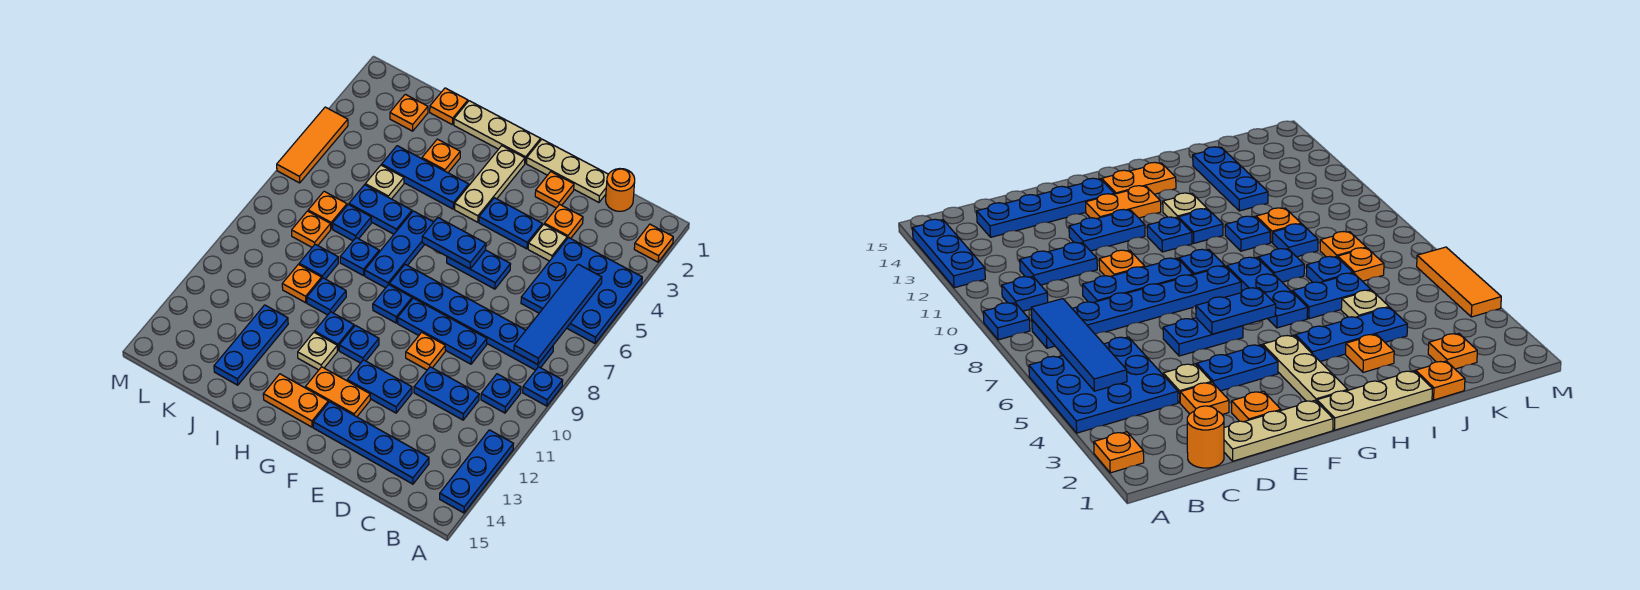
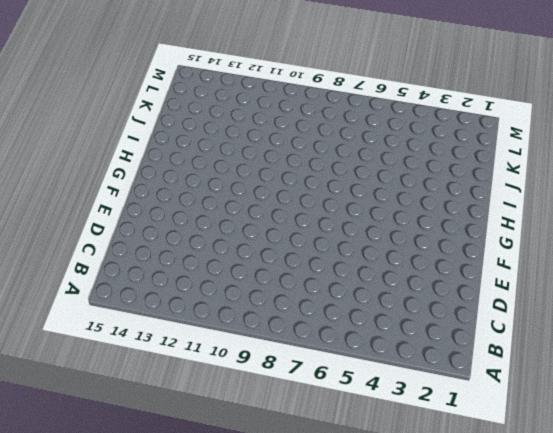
none -> orange 1x1 plate [634,224,673,262]
none -> blue 3x3 plate [521,238,642,343]
none -> blue 1x1 plate [523,367,563,406]
none -> blue 1x3 plate [440,430,513,513]

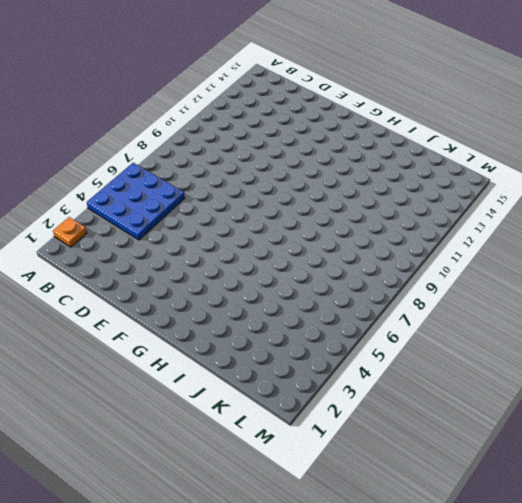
none -> blue 1x1 plate [523,367,563,406]
none -> blue 1x3 plate [440,430,513,513]
none -> blue 1x6 plate [389,264,553,370]
none -> blue 1x1 plate [481,374,521,413]

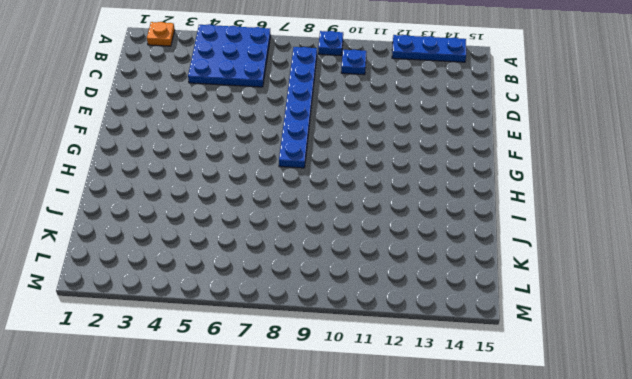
none -> orange 1x1 round brick [606,169,635,211]
none -> blue 1x2 plate [414,367,479,420]
none -> blue 1x4 plate [313,402,429,484]
none -> tan 1x3 plate [527,139,608,202]

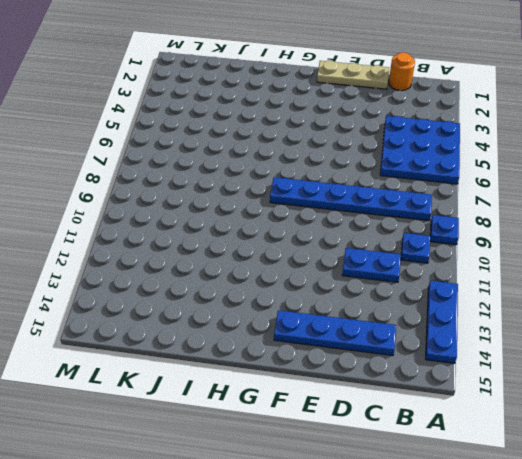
none -> orange 1x1 plate [634,224,673,262]
none -> orange 1x1 plate [544,204,583,239]
none -> tan 1x1 plate [528,224,567,261]
none -> blue 1x3 plate [398,298,487,364]

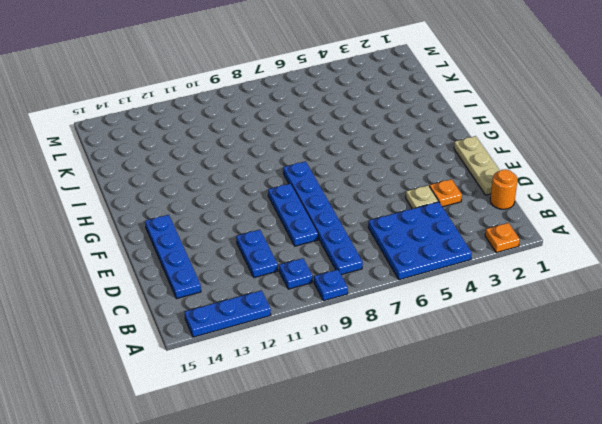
none -> orange 1x1 plate [535,172,574,208]
none -> blue 1x2 plate [479,198,542,249]
none -> blue 1x2 plate [447,250,511,289]
none -> orange 1x1 plate [406,332,445,370]

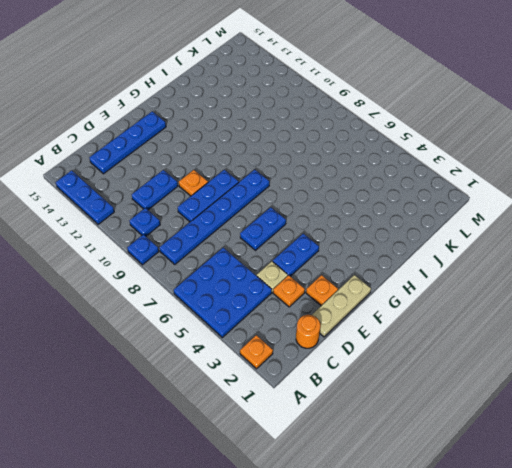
none -> blue 1x2 plate [347,360,412,413]
none -> orange 1x2 plate [305,367,370,417]
none -> tan 1x3 plate [454,101,541,163]
none -> tan 1x3 plate [455,146,525,222]

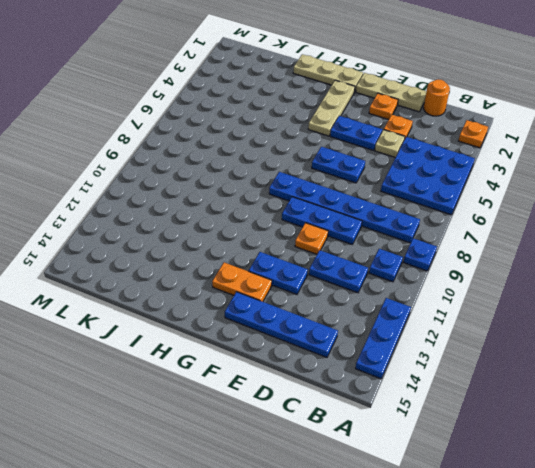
none -> blue 1x1 plate [373,285,412,323]
none -> blue 1x1 plate [339,325,379,363]
none -> orange 1x2 plate [263,374,328,427]
none -> blue 1x3 plate [382,146,469,209]

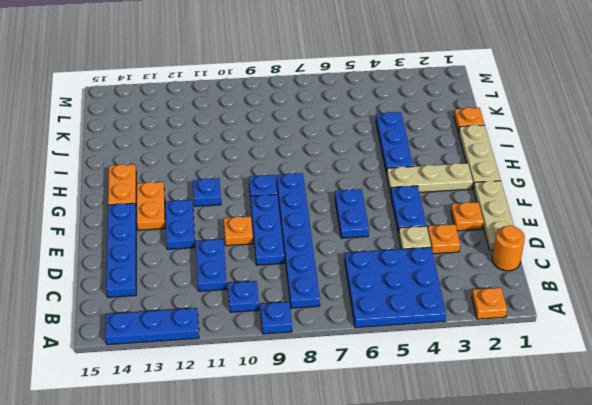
none -> blue 1x3 plate [365,211,433,288]
none -> blue 1x1 plate [315,312,354,350]
none -> tan 1x1 plate [298,332,337,370]
none -> orange 1x1 plate [422,139,460,173]

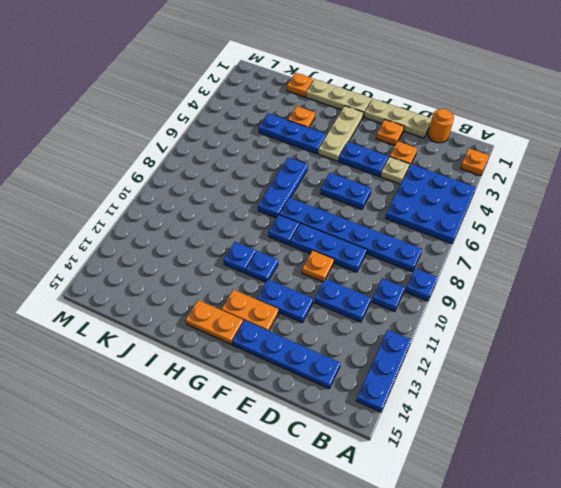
none -> tan 1x1 plate [298,332,337,370]
none -> blue 1x2 plate [349,185,412,234]
none -> blue 1x1 plate [340,238,379,276]
none -> blue 1x1 plate [307,278,346,315]

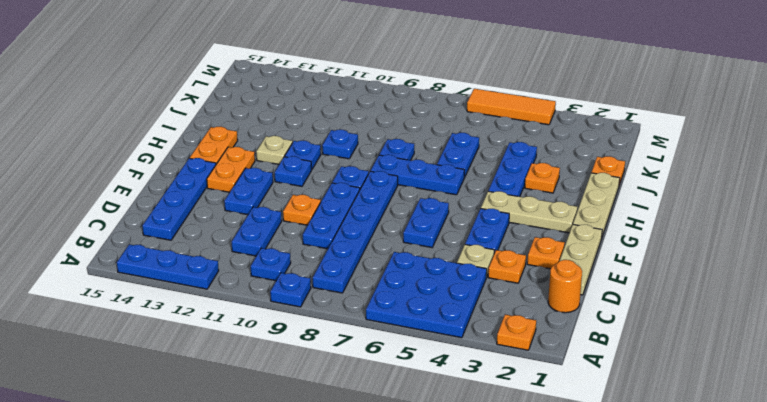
none -> tan 1x1 plate [365,165,404,199]
none -> blue 1x1 plate [332,204,371,241]
none -> blue 1x1 plate [299,244,338,279]
none -> orange 1x1 plate [282,264,322,303]

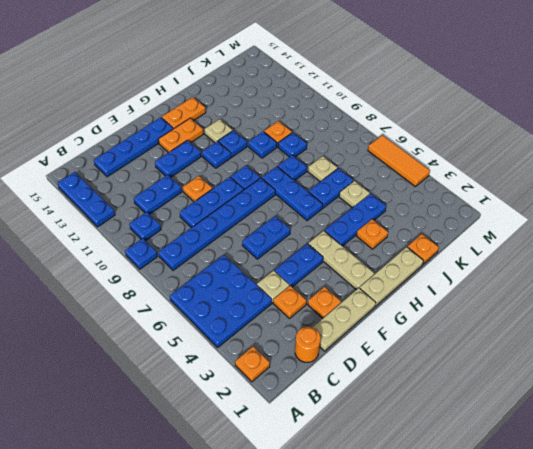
tan 1x1 plate [308,156,338,182] -> blue 1x1 plate [332,204,371,241]
none -> blue 1x3 plate [214,305,288,385]
none -> orange 1x1 plate [390,94,428,131]
none -> orange 1x1 plate [308,191,347,229]
none -> orange 1x1 plate [292,211,331,247]

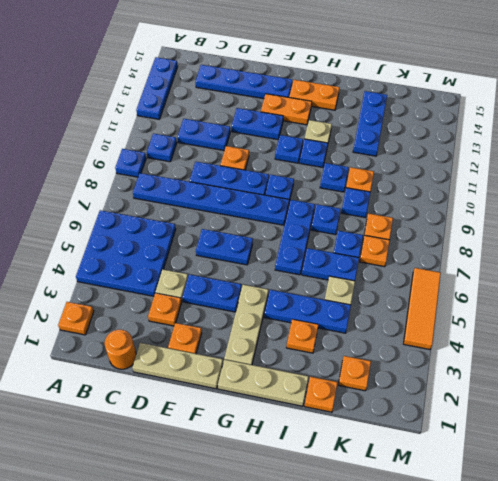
none -> blue 1x4 tile [514,264,602,365]
none -> blue 1x2 plate [422,218,486,269]

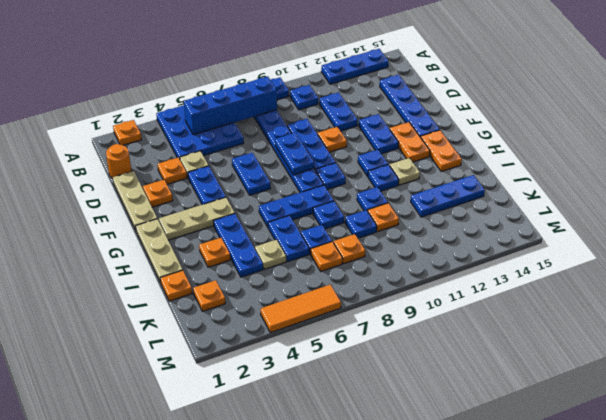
blue 1x4 brick [184,77,277,135] -> blue 1x4 tile [514,264,602,365]
blue 1x2 plate [275,133,314,175] -> blue 1x2 plate moved to [422,218,486,269]

